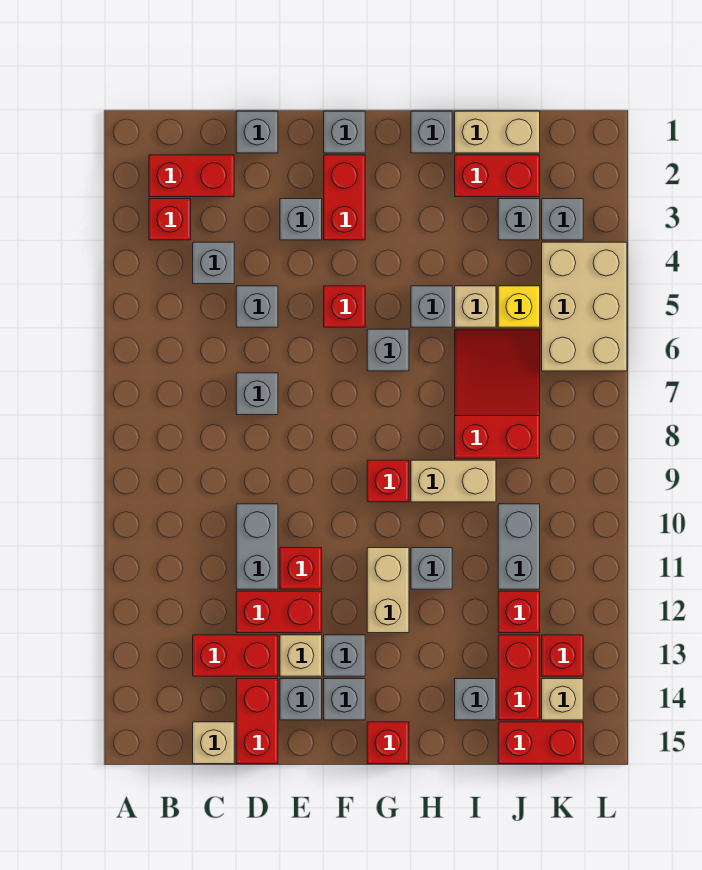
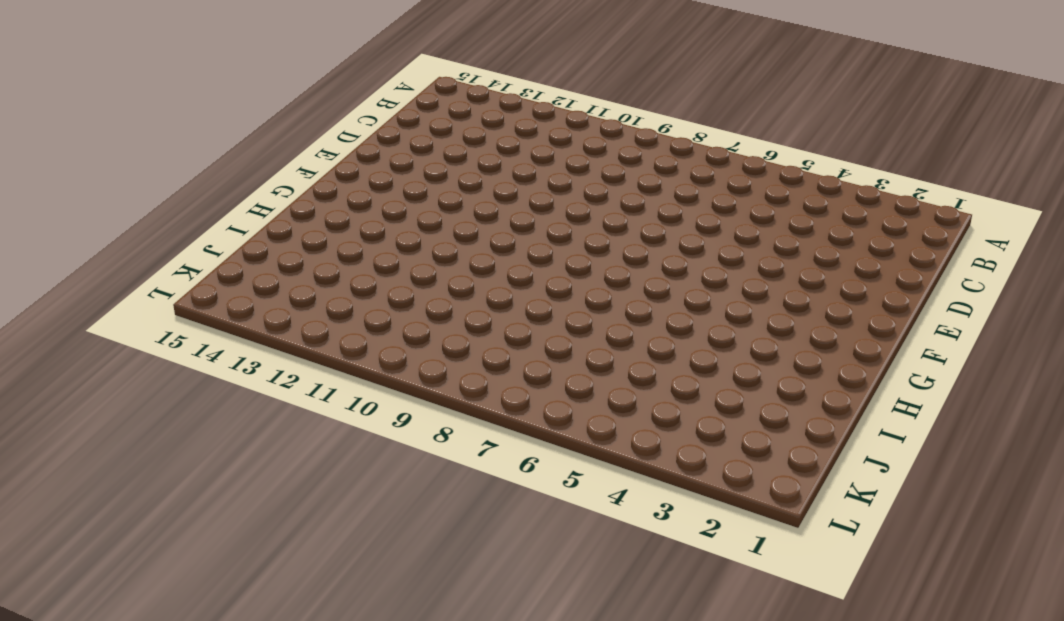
none -> red 1x2 brick [149,155,234,197]
none -> red 1x1 brick [149,199,191,240]
none -> grey 1x1 brick [193,242,234,284]
none -> red 1x2 brick [193,635,278,676]

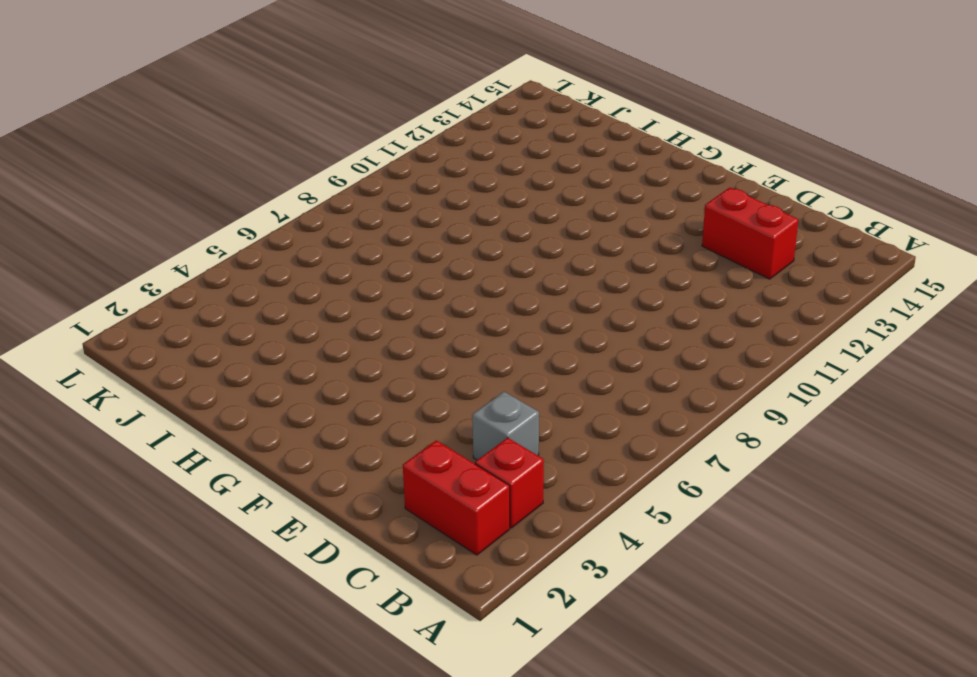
none -> tan 1x1 brick [193,722,234,764]
none -> grey 1x1 brick [236,111,278,153]
none -> grey 1x1 brick [236,286,278,327]
none -> grey 1x1 brick [236,373,278,415]

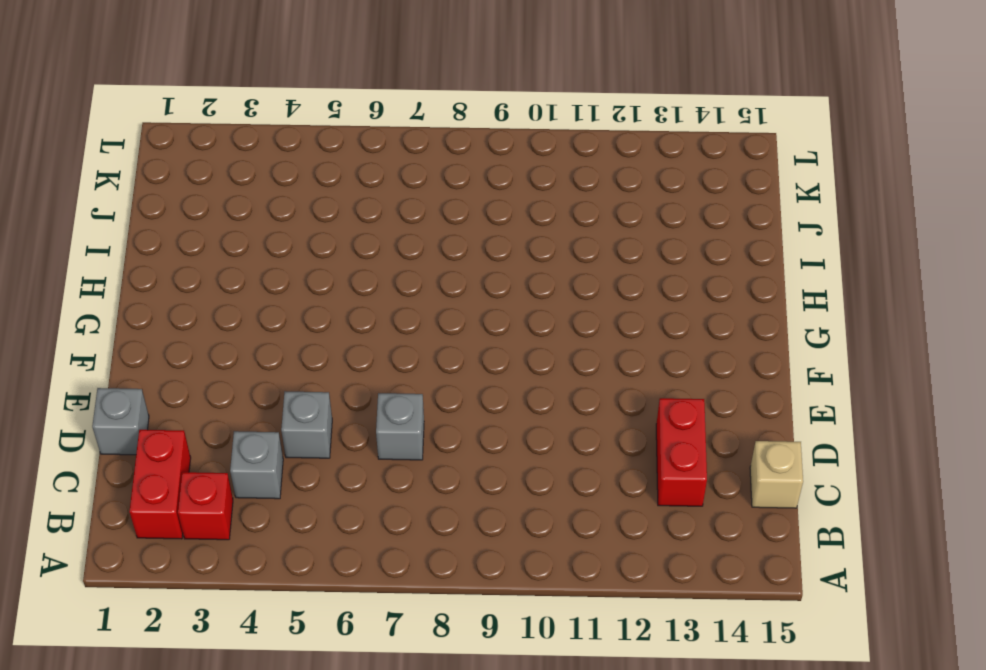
none -> grey 1x2 brick [236,504,278,589]
none -> red 1x2 brick [236,591,322,633]
none -> red 1x2 brick [236,679,278,764]
none -> grey 1x1 brick [280,199,322,240]

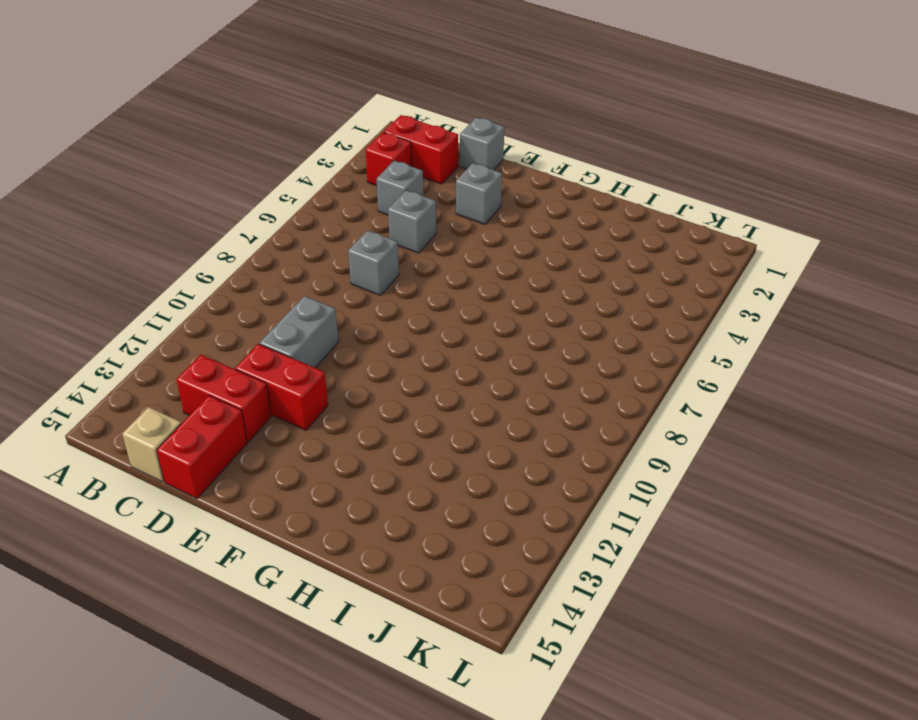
none -> red 1x1 brick [280,548,322,589]
none -> tan 1x1 brick [280,635,322,676]
none -> grey 1x1 brick [280,679,322,720]
none -> grey 1x1 brick [324,111,365,153]

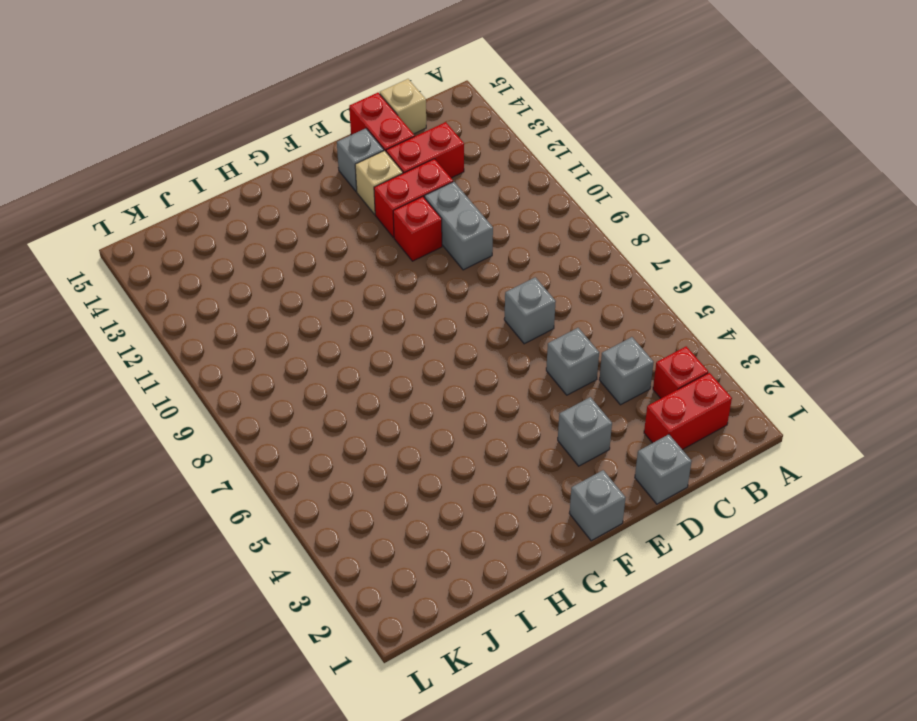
none -> red 1x2 brick [324,155,365,240]
none -> red 1x1 brick [324,286,365,327]
none -> grey 1x1 brick [324,635,365,676]
none -> grey 1x1 brick [324,679,365,720]

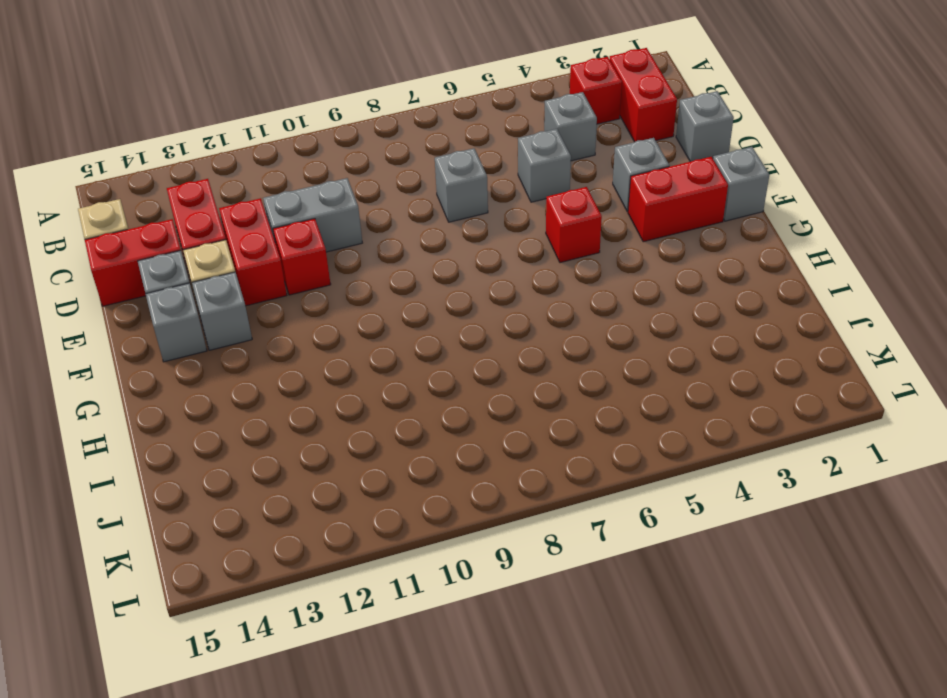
none -> grey 1x1 brick [367,329,409,371]
none -> red 1x1 brick [367,460,409,502]
none -> tan 1x2 brick [367,548,409,633]
none -> red 1x1 brick [367,722,409,764]

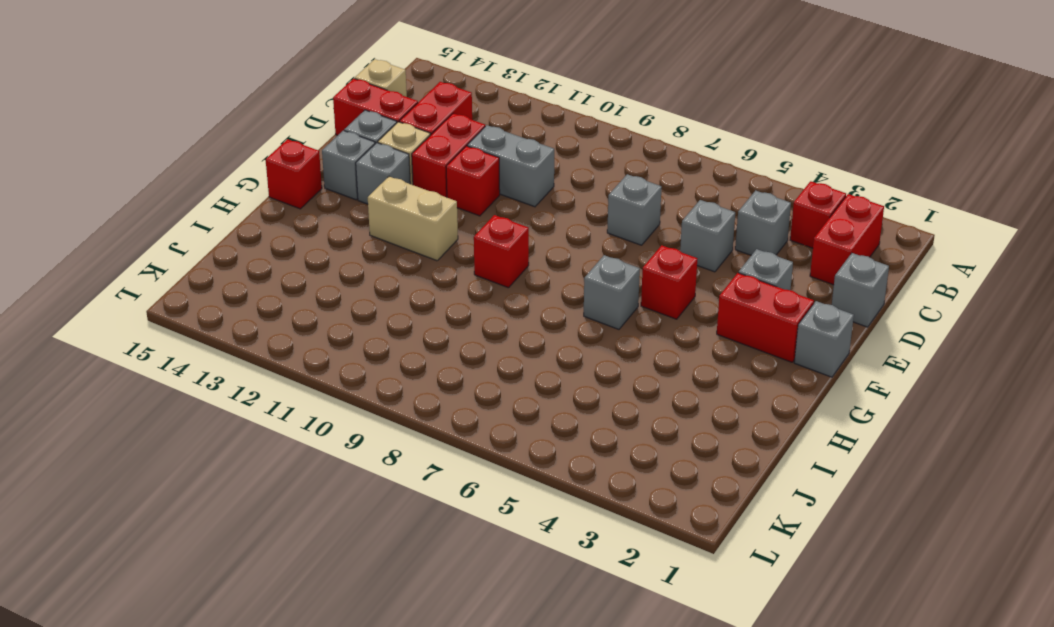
none -> grey 1x1 brick [411,111,452,153]
none -> grey 1x1 brick [411,286,452,327]
none -> tan 1x2 brick [411,460,496,502]
none -> grey 1x1 brick [411,548,452,589]

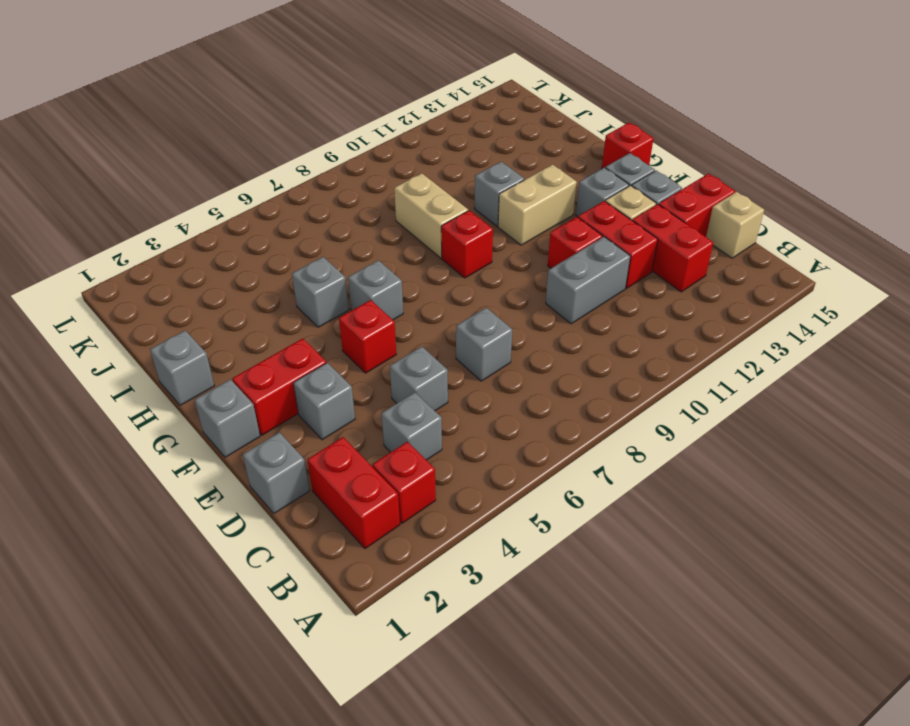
none -> tan 1x2 brick [455,111,540,153]
none -> red 1x2 brick [455,155,540,197]
none -> tan 1x1 brick [455,286,496,327]
none -> red 2x3 slope [455,329,540,458]

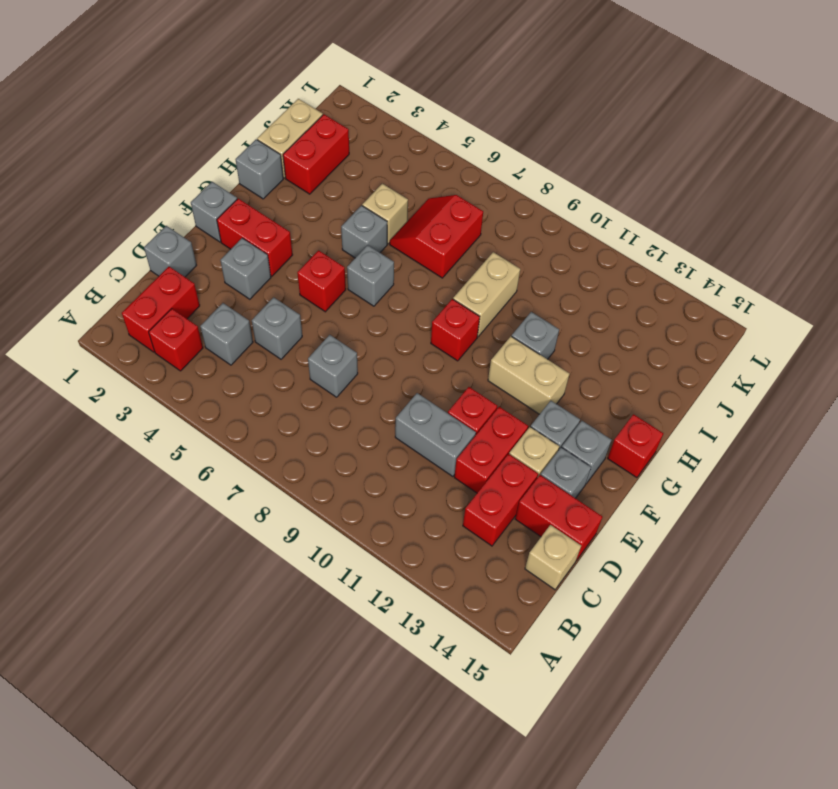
red 2x2 slope [390,195,483,278] -> red 2x3 slope [455,329,540,458]
none -> grey 1x1 brick [455,679,496,720]
none -> grey 1x1 brick [498,199,540,240]
none -> yellow 1x1 brick [498,286,540,327]
none -> grey 1x2 brick [498,504,540,589]

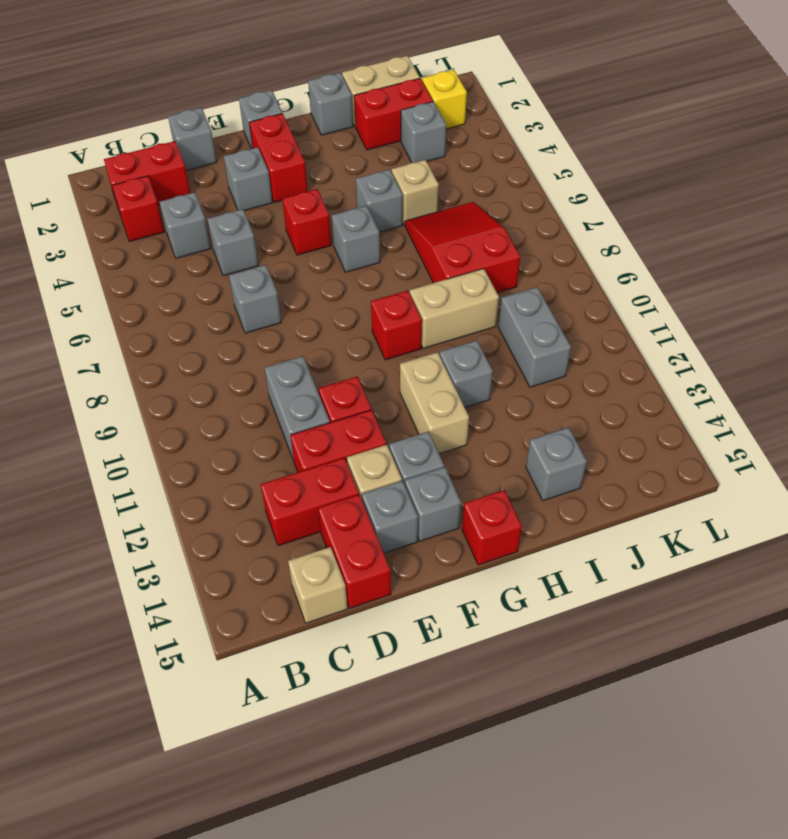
yellow 1x1 brick [422,70,467,129] -> yellow 1x1 brick moved to [498,286,540,327]
none -> red 1x1 brick [498,591,540,633]
none -> red 1x2 brick [498,635,540,720]
none -> red 1x2 brick [498,722,583,764]
none -> grey 1x1 brick [542,199,583,240]

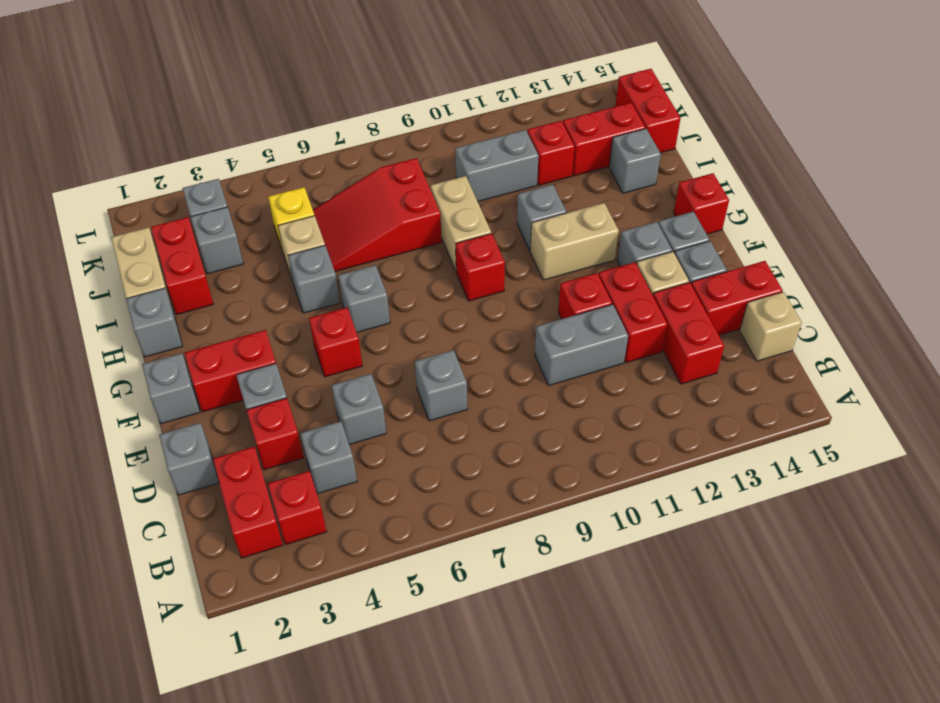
red 1x1 brick [246,398,304,470] -> red 1x1 brick moved to [542,635,583,676]
none -> tan 2x3 brick [542,242,627,371]
none -> tan 1x1 brick [542,679,583,720]

